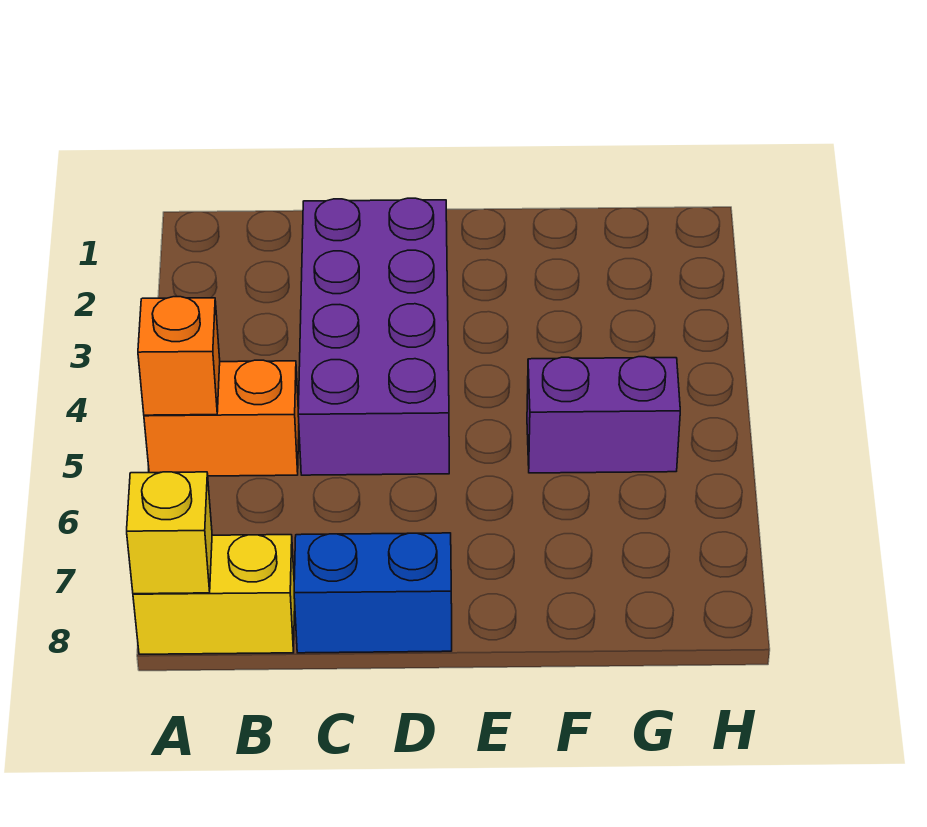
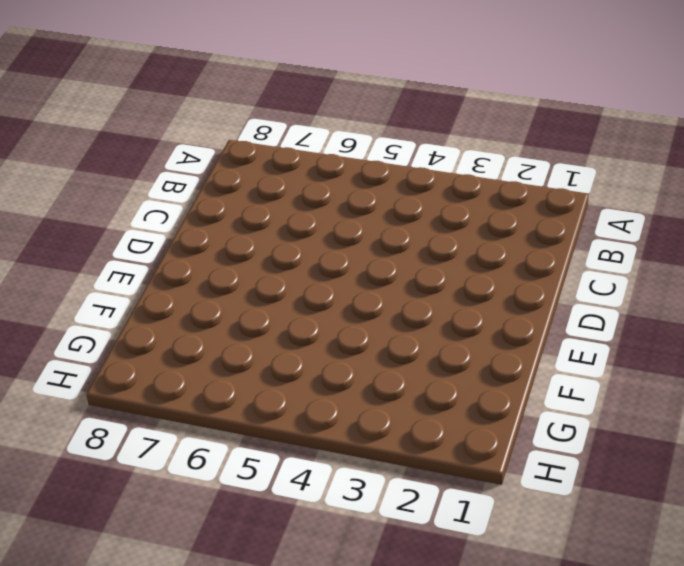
none -> orange 1x2 brick [144,360,299,476]
none -> yellow 1x2 brick [133,535,295,654]

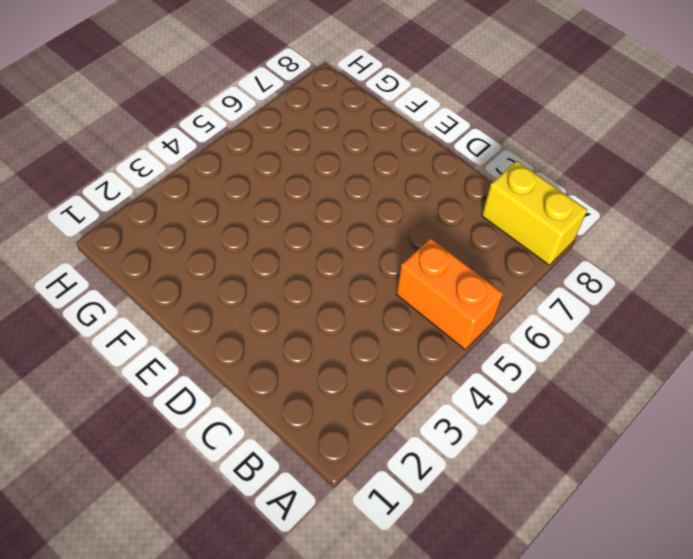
none -> purple 2x4 brick [298,198,449,475]
none -> blue 1x2 brick [294,533,452,653]

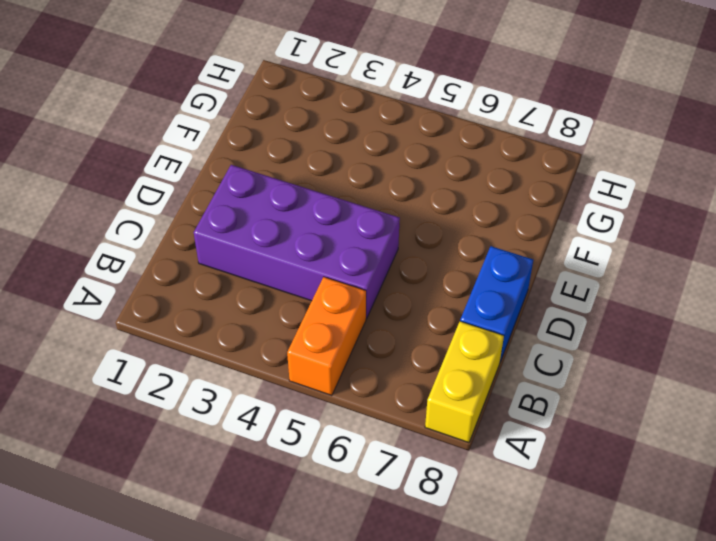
none -> purple 1x2 brick [527,357,680,473]
none -> orange 1x1 brick [138,297,220,415]

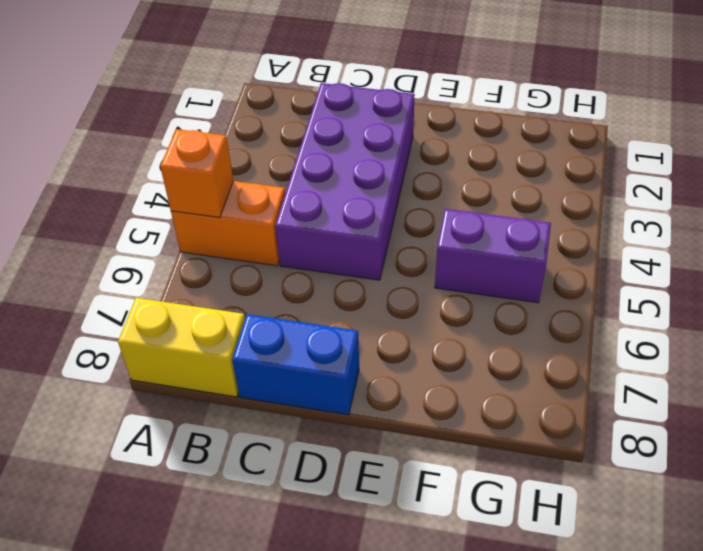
none -> yellow 1x1 brick [127,472,212,594]

